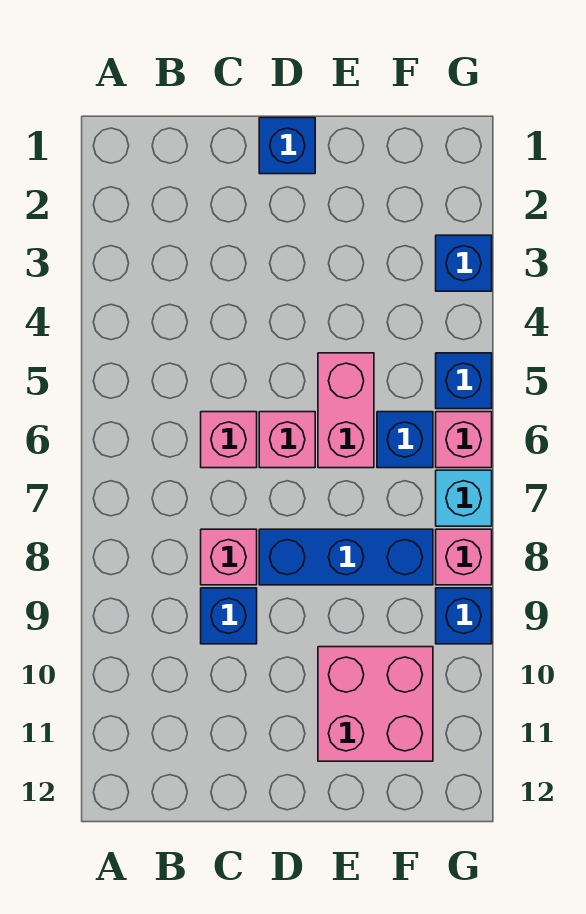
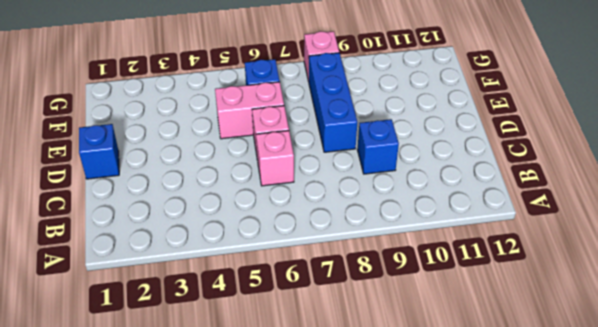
none -> pink 1x1 brick [201,529,257,585]
none -> pink 2x2 brick [318,647,433,761]
none -> blue 1x1 brick [436,235,492,291]

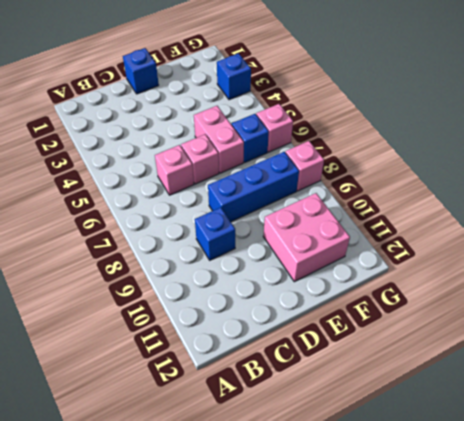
none -> pink 1x1 brick [201,529,257,585]
none -> blue 1x1 brick [436,353,492,409]
none -> cyan 1x1 brick [436,470,492,526]

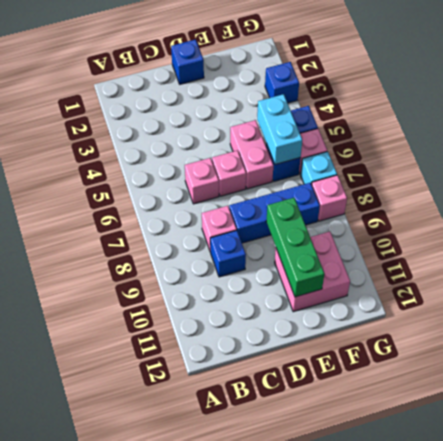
green 1x3 brick [266,197,325,297] -> none
cyan 1x2 brick [257,94,302,165] -> none
none -> blue 1x1 brick [436,588,492,644]

